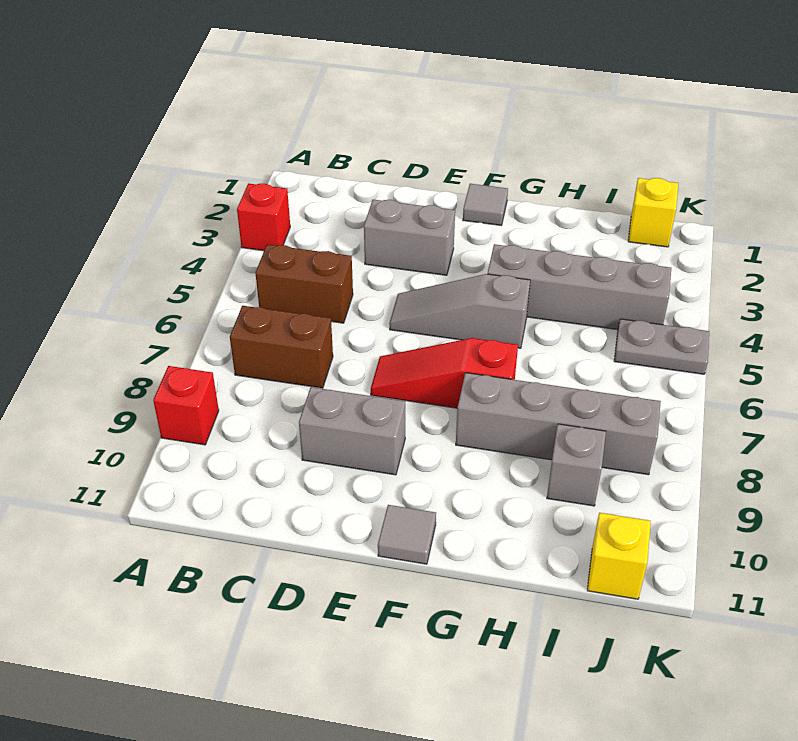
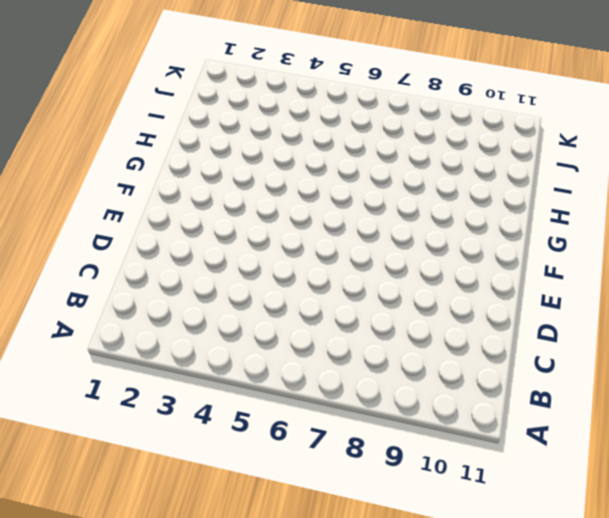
none -> red 1x1 brick [237,183,290,251]
none -> red 1x1 brick [153,366,219,445]
none -> brown 1x2 brick [255,245,353,323]

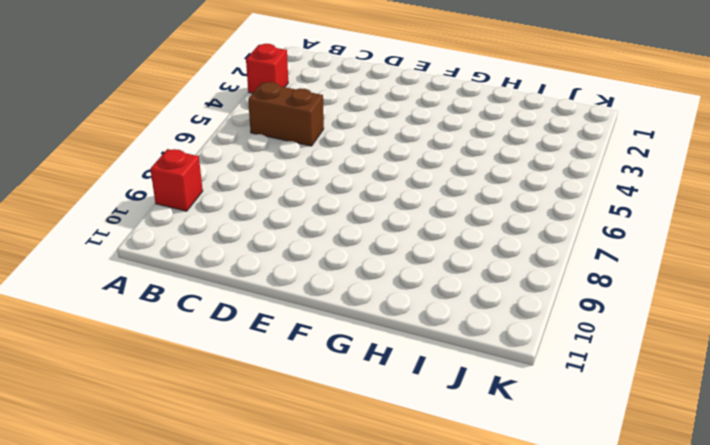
none -> brown 1x2 brick [230,306,333,388]
none -> grey 1x2 brick [364,200,455,275]
none -> grey 1x2 brick [299,387,405,475]

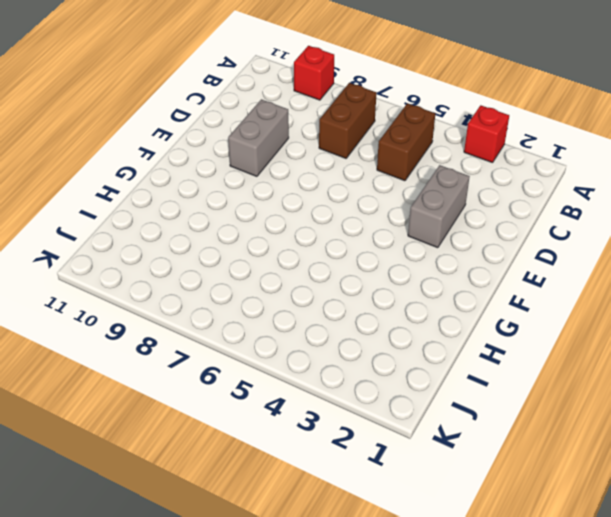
none -> grey 1x3 slope [389,274,530,348]
none -> red 1x3 slope [371,338,518,408]
none -> grey 1x1 tile [463,184,508,225]

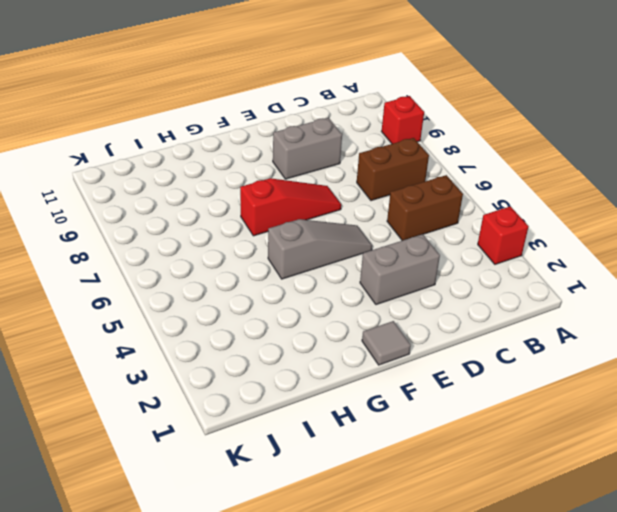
none -> grey 1x1 tile [378,505,436,564]
none -> grey 1x4 brick [488,244,671,330]
none -> grey 1x4 brick [456,373,661,475]

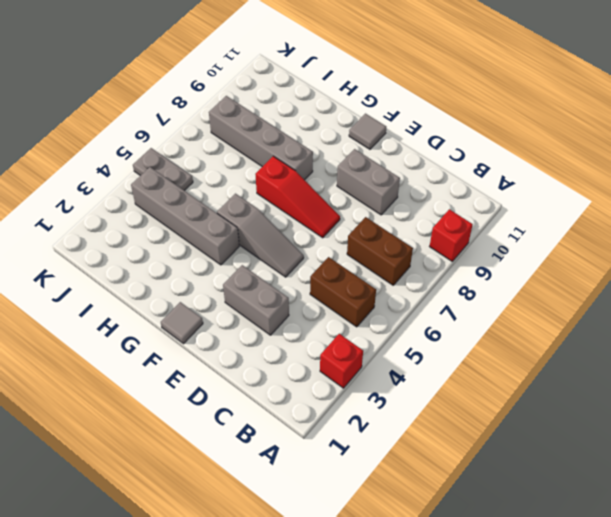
none -> grey 1x1 brick [547,424,606,506]
none -> yellow 1x1 brick [628,178,678,247]
none -> yellow 1x1 brick [587,513,651,599]

